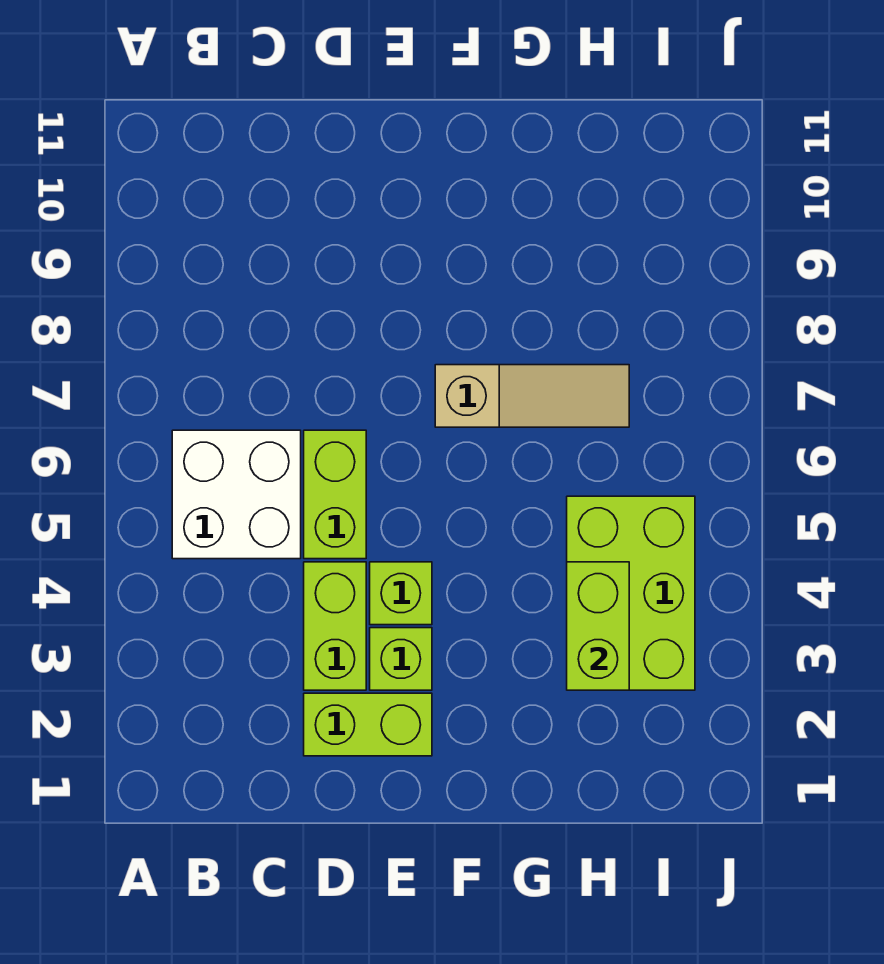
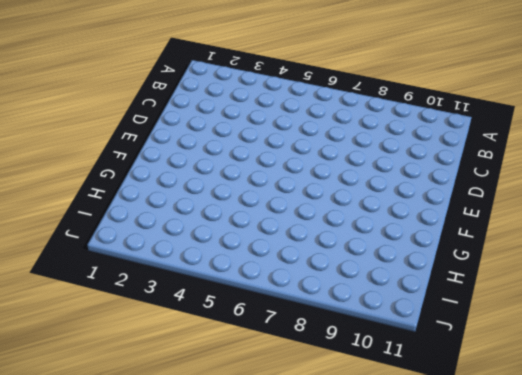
none -> white 2x2 brick [172,430,301,559]
none -> lime 1x2 brick [304,693,432,756]

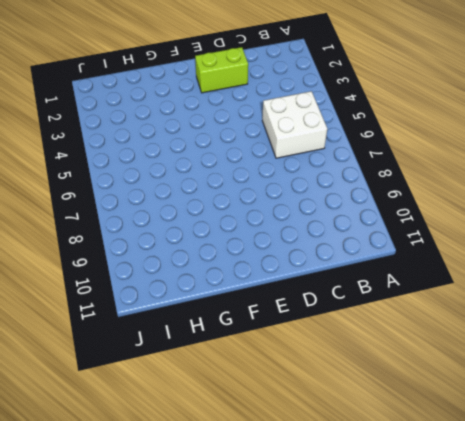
none -> lime 1x2 brick [304,562,366,690]
none -> lime 1x2 brick [304,430,366,559]

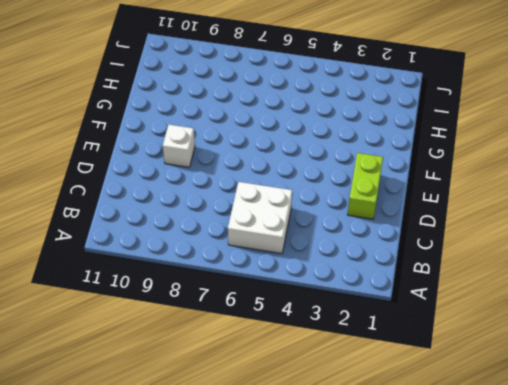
white 1x1 brick [163,125,195,167] -> none
none -> lime 1x2 brick [304,562,366,690]
none -> lime 1x2 brick [304,430,366,559]

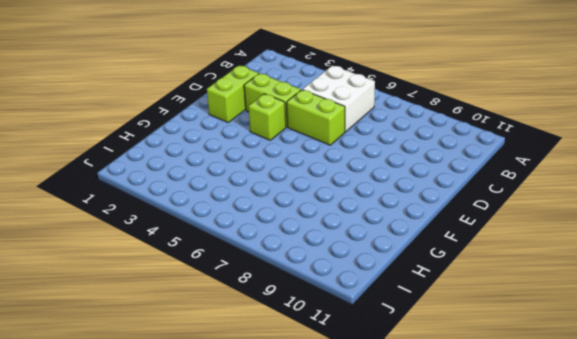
none -> lime 1x1 brick [370,628,432,690]
none -> tan 1x3 slope [435,365,629,427]

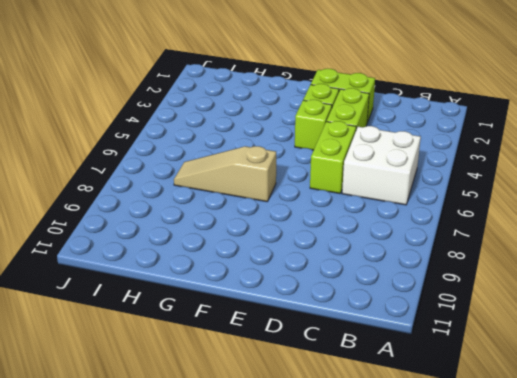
none -> lime 2x3 brick [567,496,695,690]
none -> lime 1x2 brick [567,562,629,690]

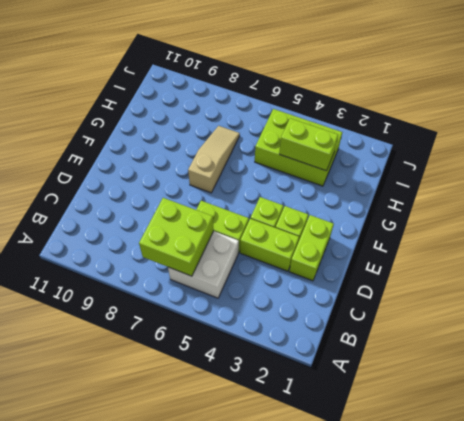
lime 2x2 brick [139,198,214,276] -> none

